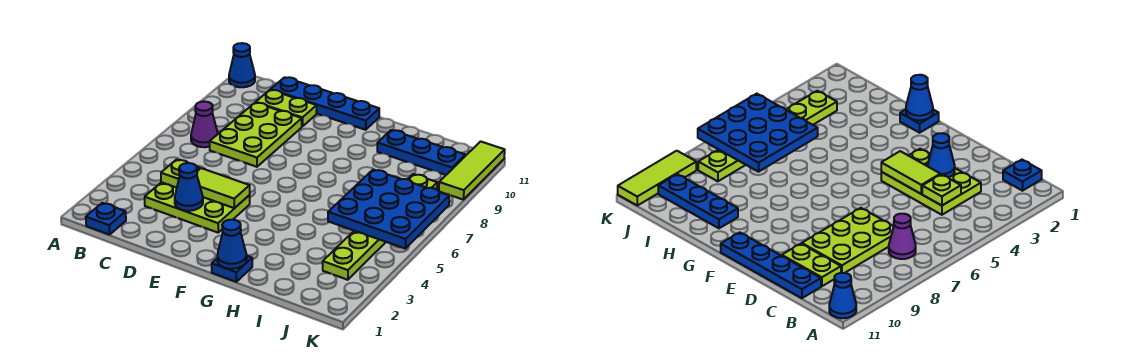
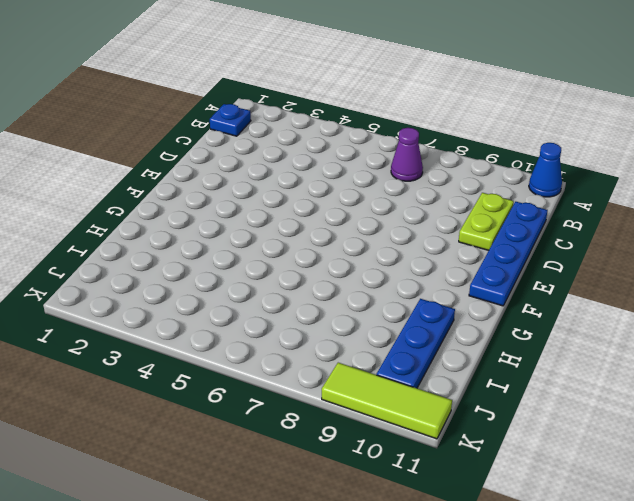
none -> lime 2x3 plate [145,182,250,233]
none -> lime 2x3 plate [210,103,302,167]
none -> blue 1x1 plate [212,256,252,282]

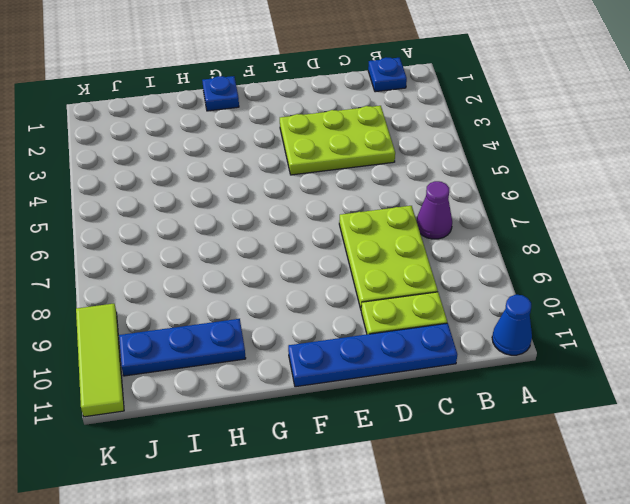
none -> lime 1x6 plate [323,174,437,280]
none -> lime 1x1 plate [161,160,200,188]
none -> blue 1x1 cone [175,163,203,211]

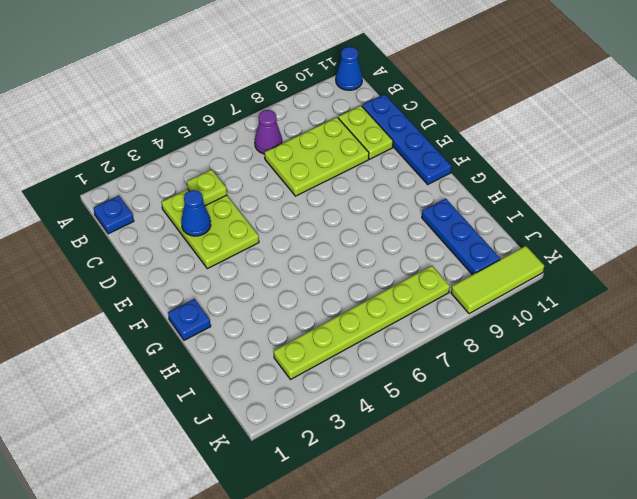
none -> lime 1x2 tile [197,168,250,208]
none -> blue 1x1 cone [217,220,247,269]
none -> blue 3x3 plate [328,170,449,249]

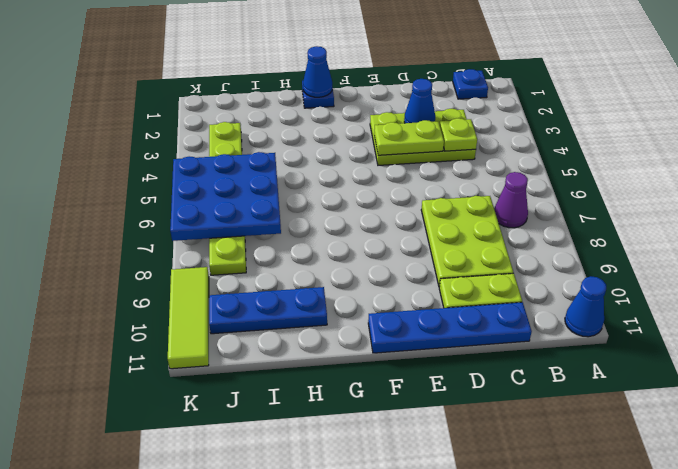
lime 1x2 plate [374,120,444,155] -> lime 1x2 tile [197,168,250,208]

